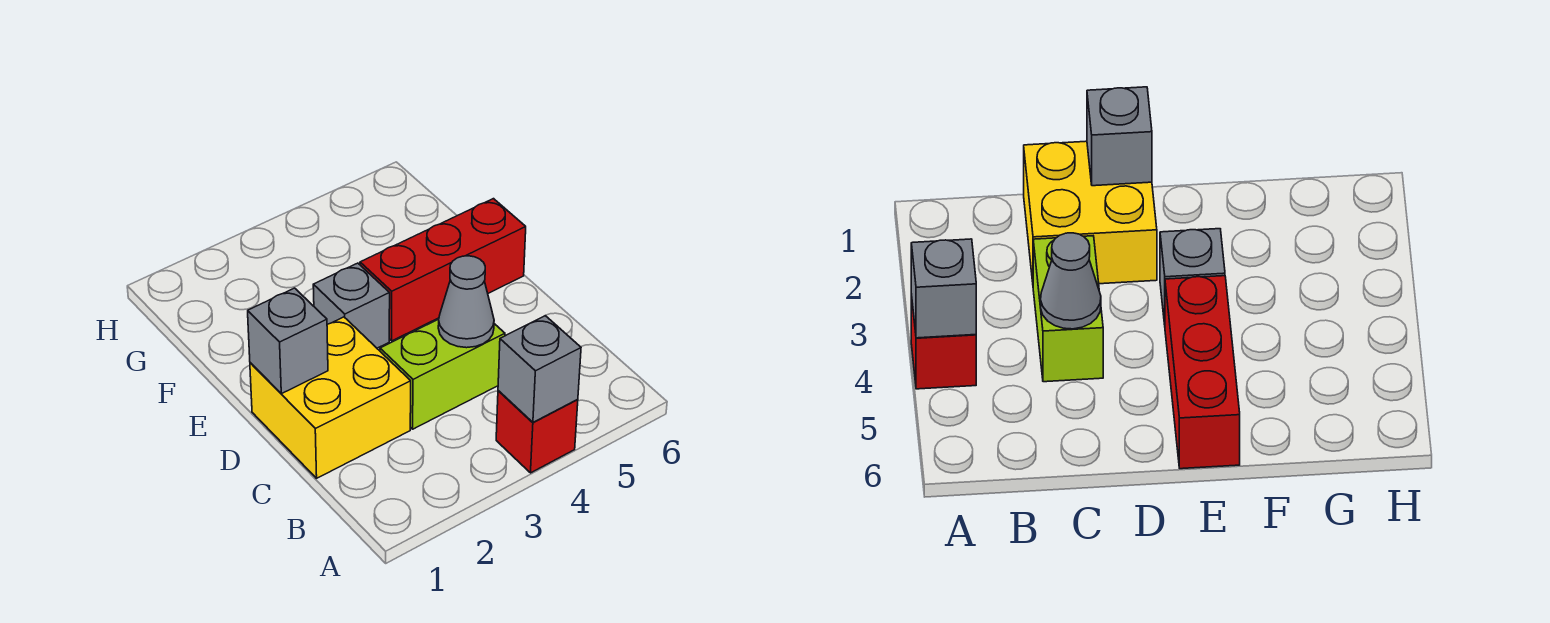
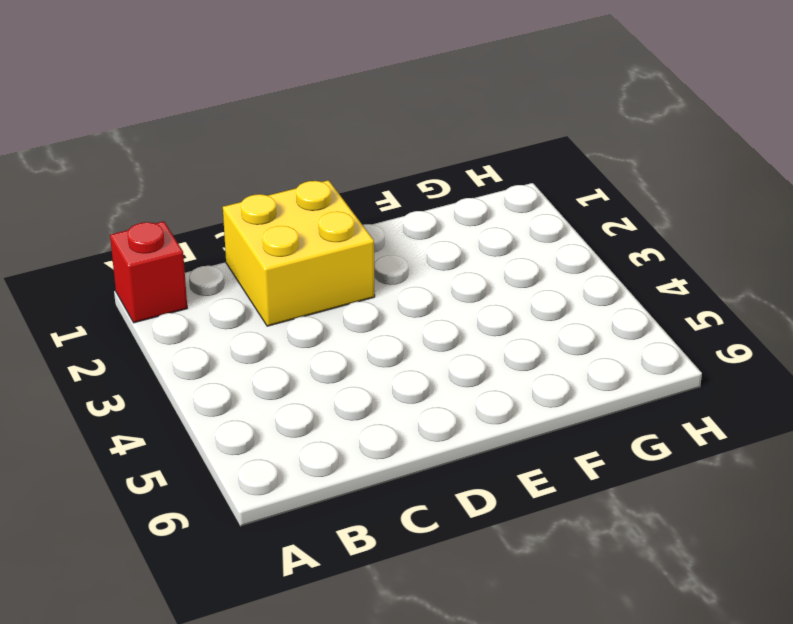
red 1x1 brick [110,221,187,323] -> red 1x1 brick moved to [496,391,578,473]
none -> lime 1x2 brick [380,319,505,429]
none -> grey 1x1 brick [313,263,390,348]

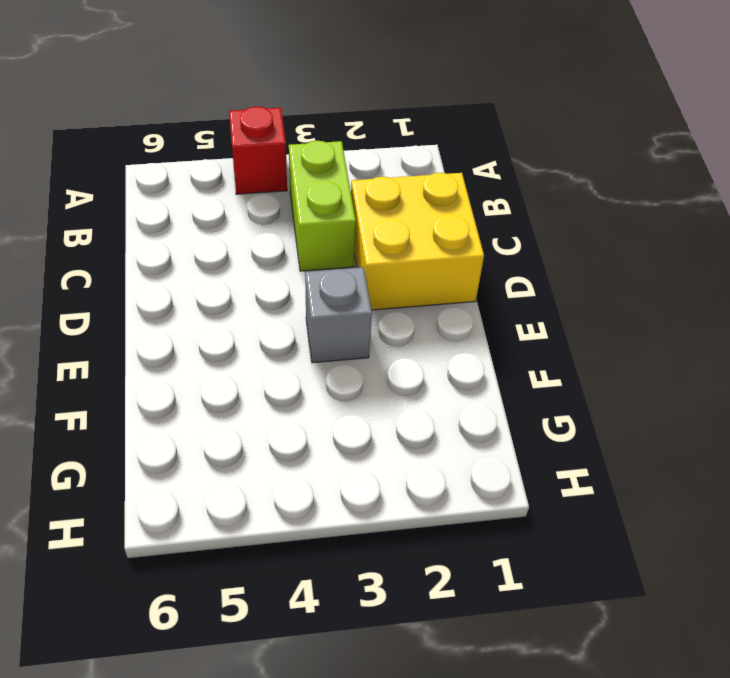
lime 1x2 brick [289,141,356,271] -> lime 1x2 brick turned to [380,319,505,429]
none -> red 1x3 brick [360,199,526,341]
none -> grey 1x1 brick [498,316,581,422]

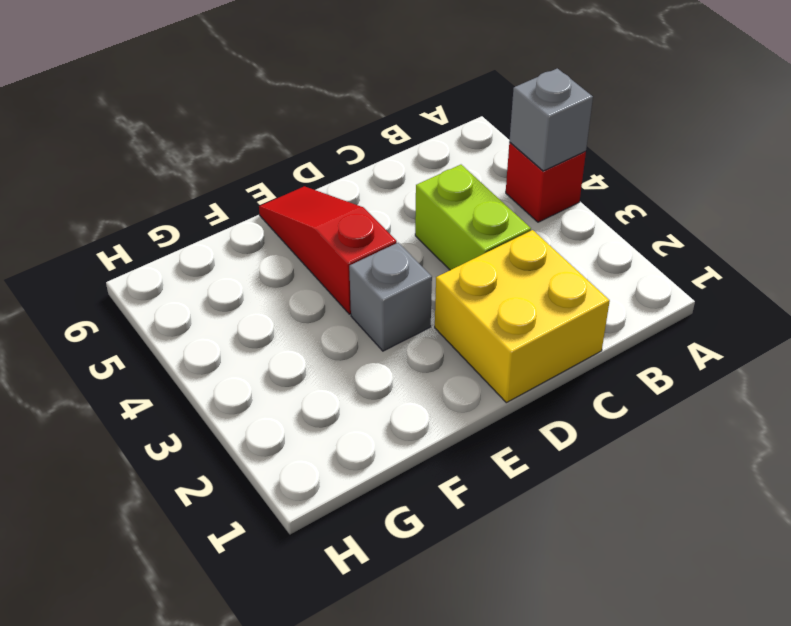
red 1x3 slope [259,186,397,314] -> red 1x3 brick [360,199,526,341]
none -> grey 1x1 cone [438,256,494,348]
none -> grey 1x1 brick [248,288,328,394]

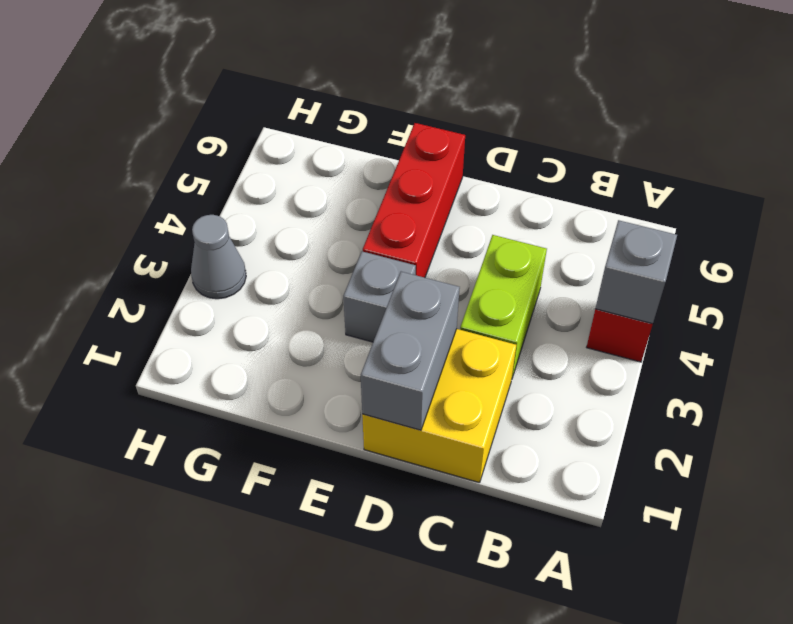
grey 1x2 brick [361,272,460,430] -> grey 1x1 brick [248,288,328,394]
grey 1x1 cone [191,215,246,299] -> grey 1x1 cone moved to [438,256,494,348]

